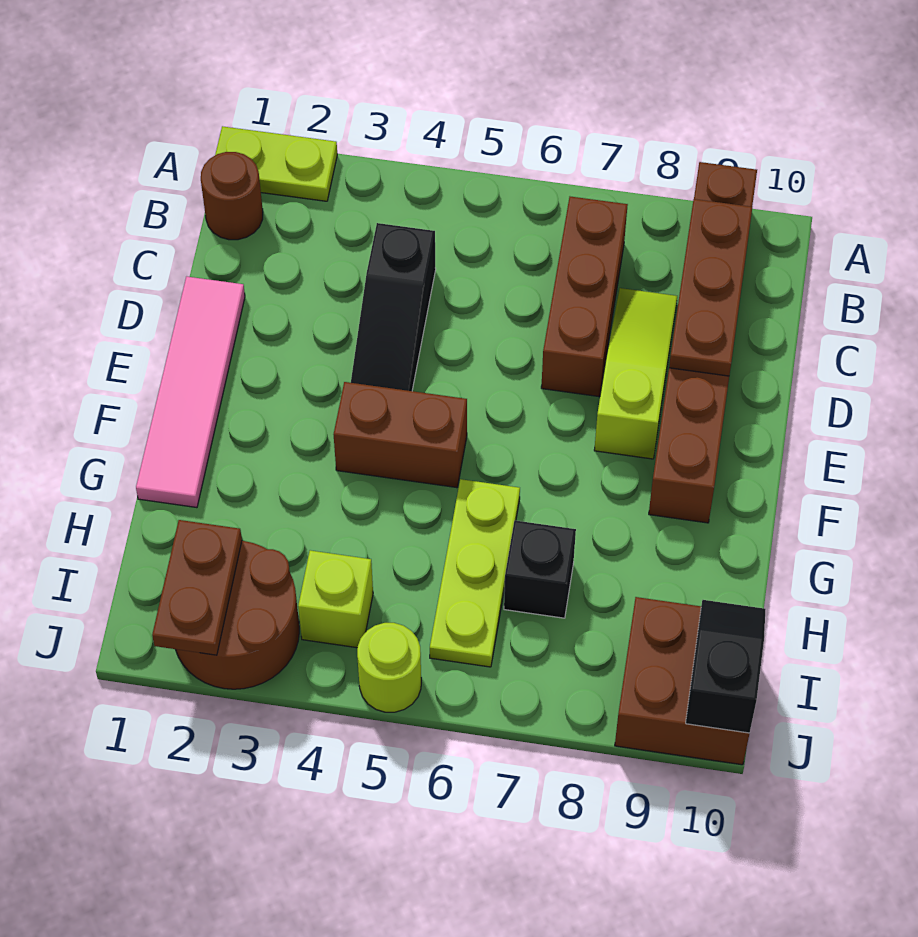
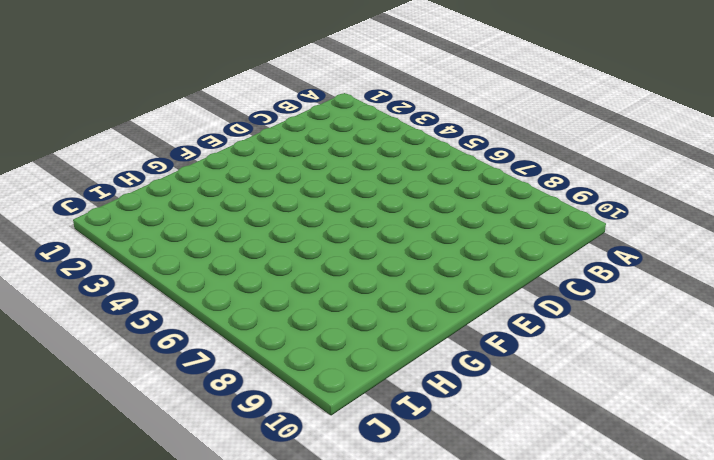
none -> lime 1x2 plate [215,126,337,201]
none -> brown 1x6 brick [649,162,757,523]
none -> brown 1x1 round brick [201,152,263,240]

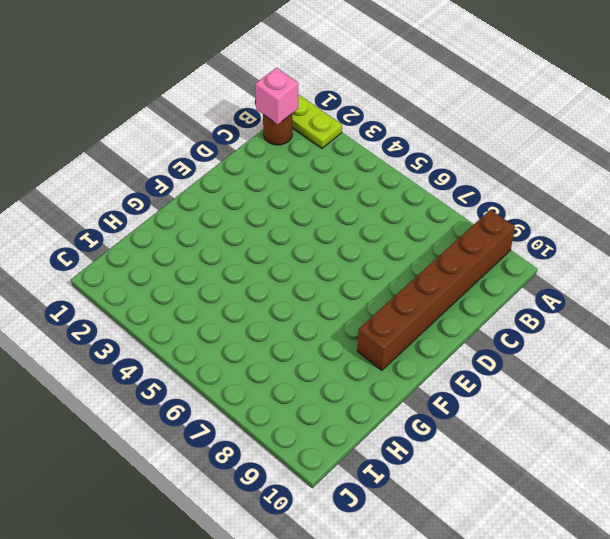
pink 1x1 brick [255,68,298,124] -> none
none -> brown 1x3 brick [541,197,628,397]
none -> black 1x3 slope [351,223,436,391]
none -> lime 1x3 slope [594,288,677,459]

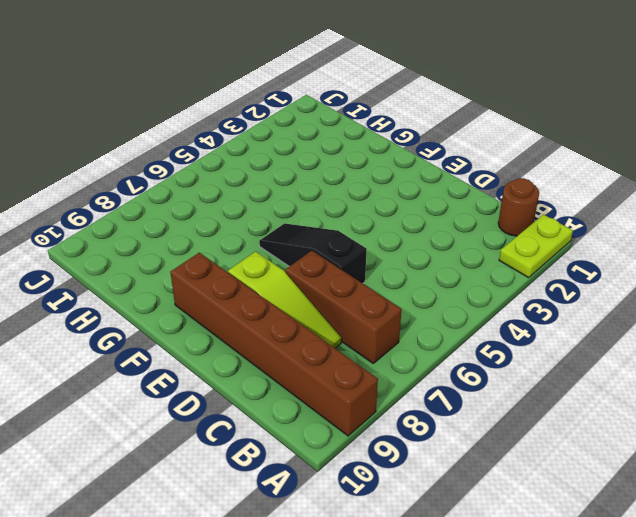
black 1x3 slope [259,223,367,283] -> black 1x3 slope moved to [351,223,436,391]
none -> pink 1x4 tile [136,276,245,508]
none -> brown 1x2 brick [334,382,467,488]
none -> lime 1x3 plate [430,479,520,667]

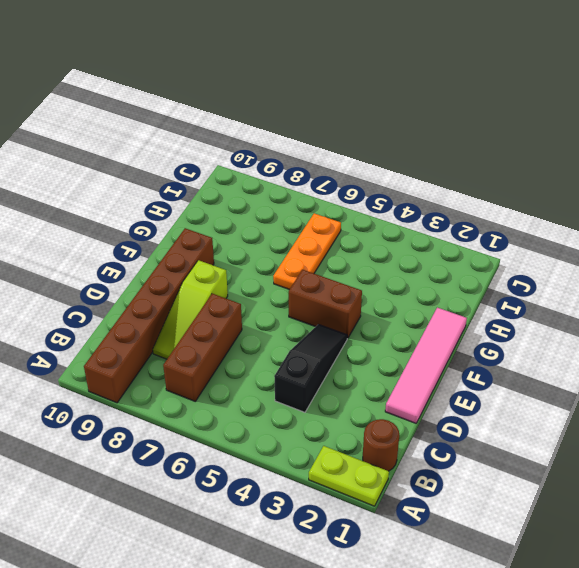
orange 1x3 plate [273,213,341,290] -> lime 1x3 plate [430,479,520,667]
none -> black 1x1 brick [504,520,576,618]
none -> brown 2x2 round brick [175,541,299,689]
none -> lime 1x1 brick [298,550,373,648]

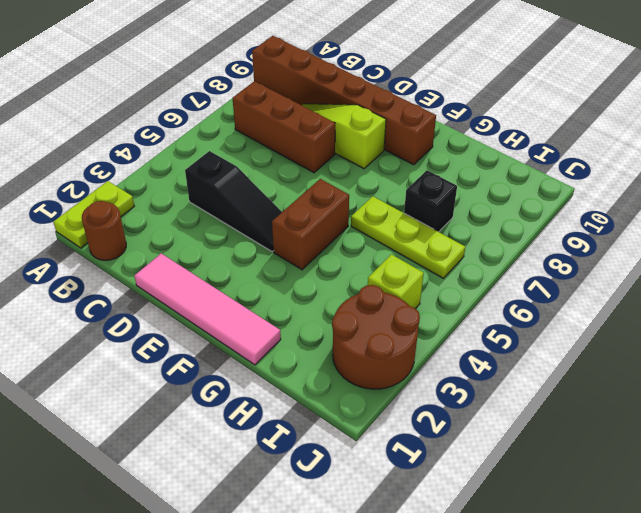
none -> brown 2x2 brick [615,597,749,765]
none -> lime 1x1 round brick [357,623,421,712]
none -> brown 1x3 plate [669,199,752,376]

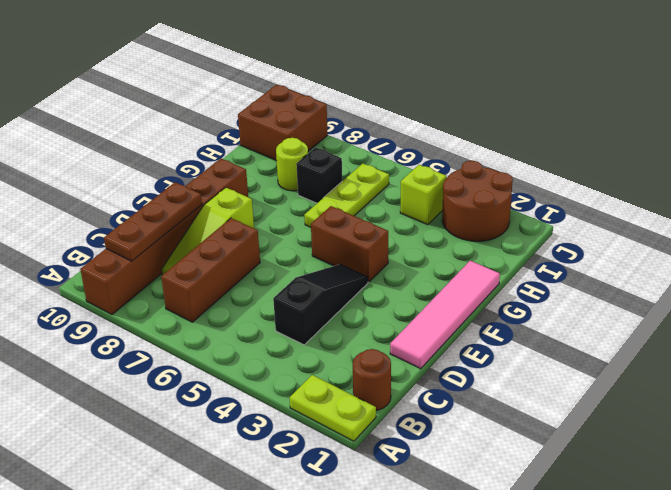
lime 1x1 round brick [276,138,308,191] -> lime 1x1 round brick moved to [357,623,421,712]
none -> brown 1x2 plate [152,520,242,655]
none -> black 1x2 slope [686,600,766,733]

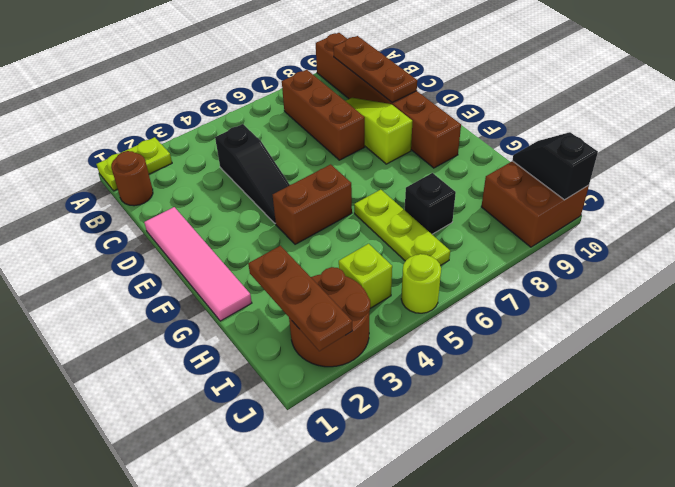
brown 1x3 plate [248,246,352,351] -> brown 1x2 plate [152,520,242,655]

